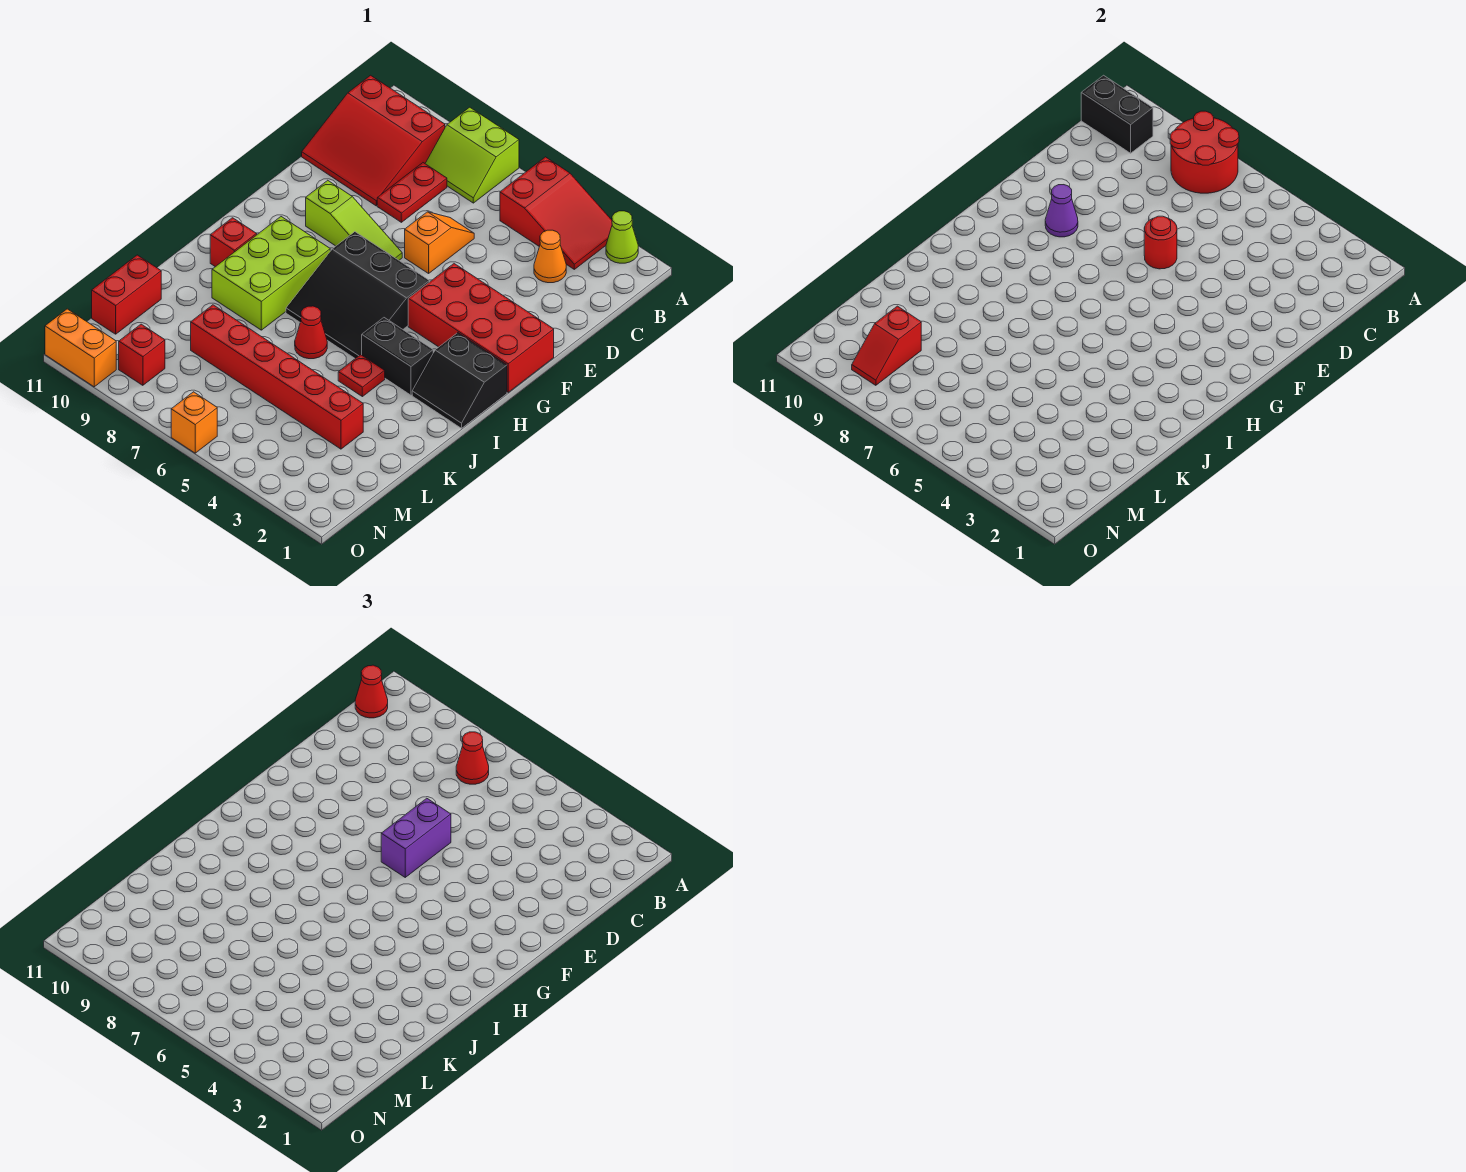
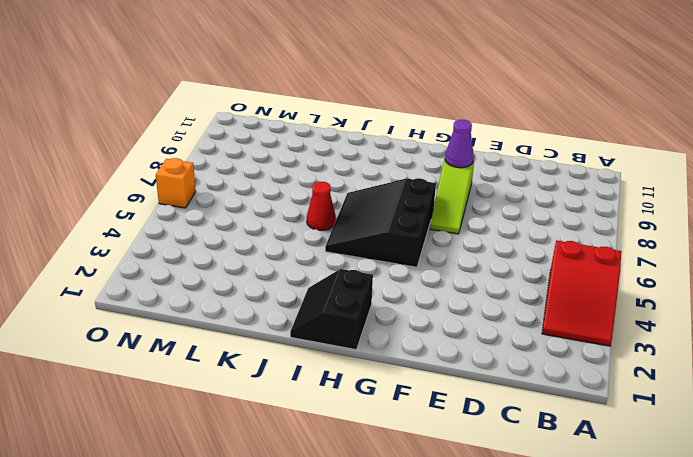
none -> lime 1x1 cone [606,211,638,263]
none -> lime 2x2 slope [425,107,519,203]
none -> red 3x3 slope [302,75,445,206]

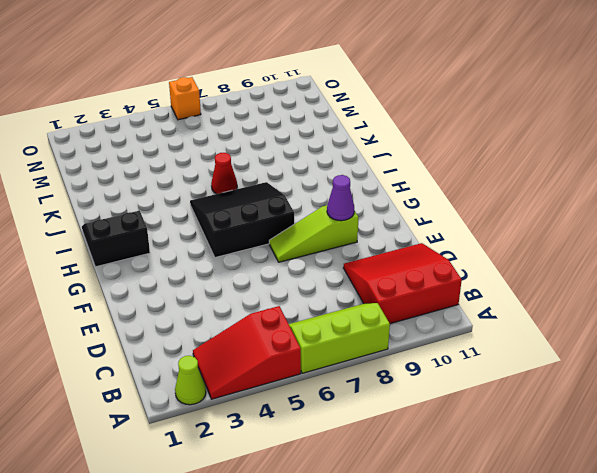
lime 2x3 slope [289,303,390,373] -> lime 2x2 slope [425,107,519,203]
none -> orange 1x1 cone [534,230,566,283]
none -> red 1x2 plate [377,163,447,222]
none -> orange 1x2 slope [405,212,474,273]

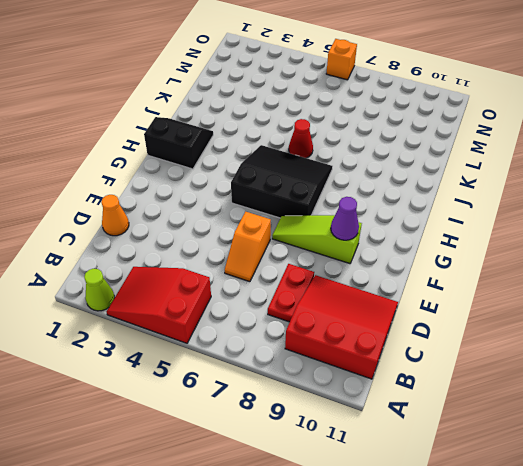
orange 1x1 cone [101,195,129,236] -> orange 1x1 cone moved to [534,230,566,283]
none -> lime 2x2 slope [425,107,519,203]
none -> red 2x4 brick [408,264,554,392]
none -> lime 2x3 brick [212,217,330,330]

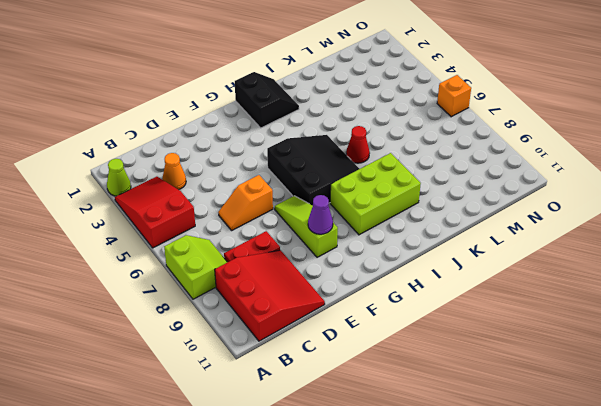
none -> red 2x4 brick [408,264,554,392]
none -> black 1x2 brick [362,318,433,395]
none -> red 1x1 brick [210,218,257,267]

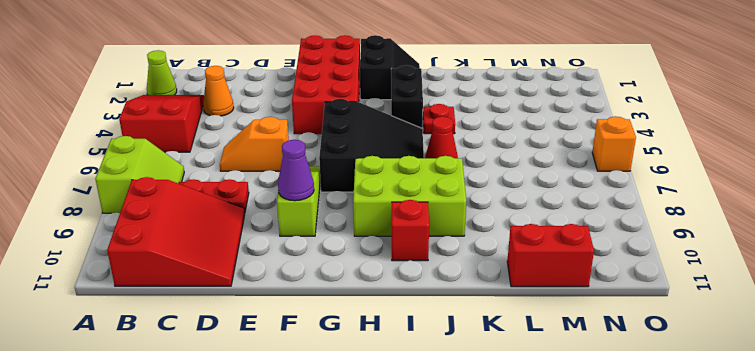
none -> red 1x6 brick [191,305,363,449]
none -> red 1x1 brick [119,324,165,385]
none -> orange 1x2 brick [45,309,116,387]

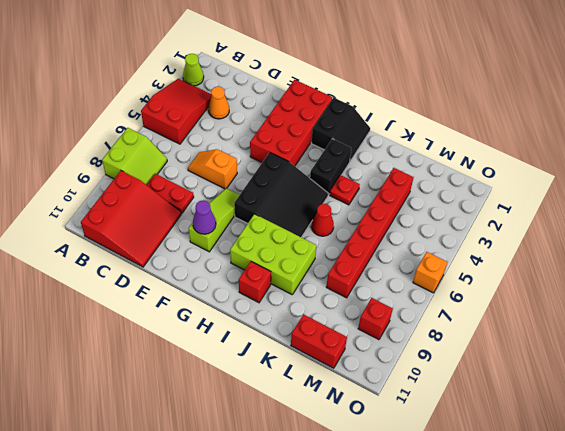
none -> orange 1x2 brick [45,309,116,387]
none -> red 2x2 round brick [1170,111,1239,193]
none -> black 1x2 brick [1081,75,1153,153]

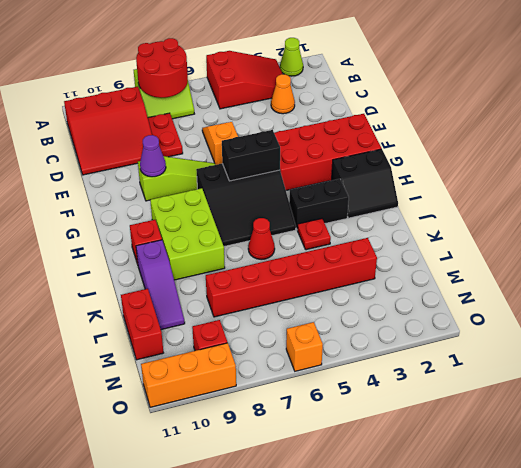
black 1x2 brick [222,130,280,181] -> black 1x2 brick moved to [1081,75,1153,153]
purple 1x3 slope [136,240,185,330] -> none
orange 1x3 brick [141,343,236,407] -> orange 1x2 brick [45,309,116,387]
none -> red 1x1 round brick [1144,216,1177,269]
none -> red 1x2 slope [852,306,921,385]
none -> red 1x1 cone [456,732,489,784]

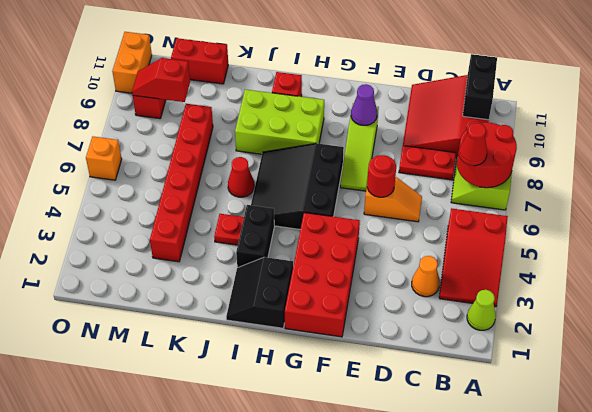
none -> red 1x1 cone [355,665,388,718]
none -> purple 1x2 brick [381,798,451,877]

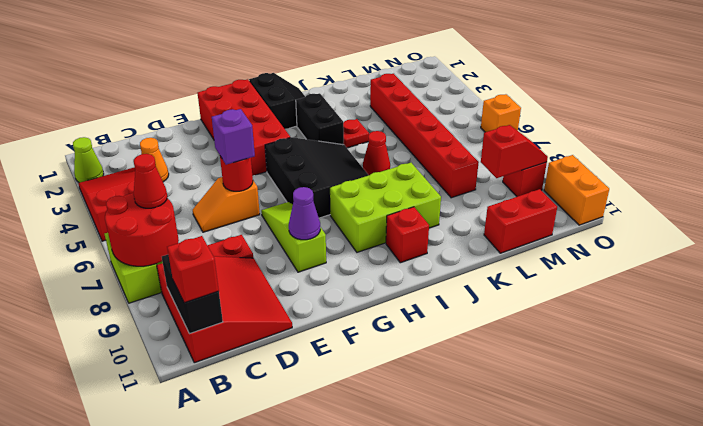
red 1x1 brick [167,236,219,303] -> red 1x1 cone [355,665,388,718]
purple 1x1 brick [212,109,255,165] -> purple 1x2 brick [381,798,451,877]

